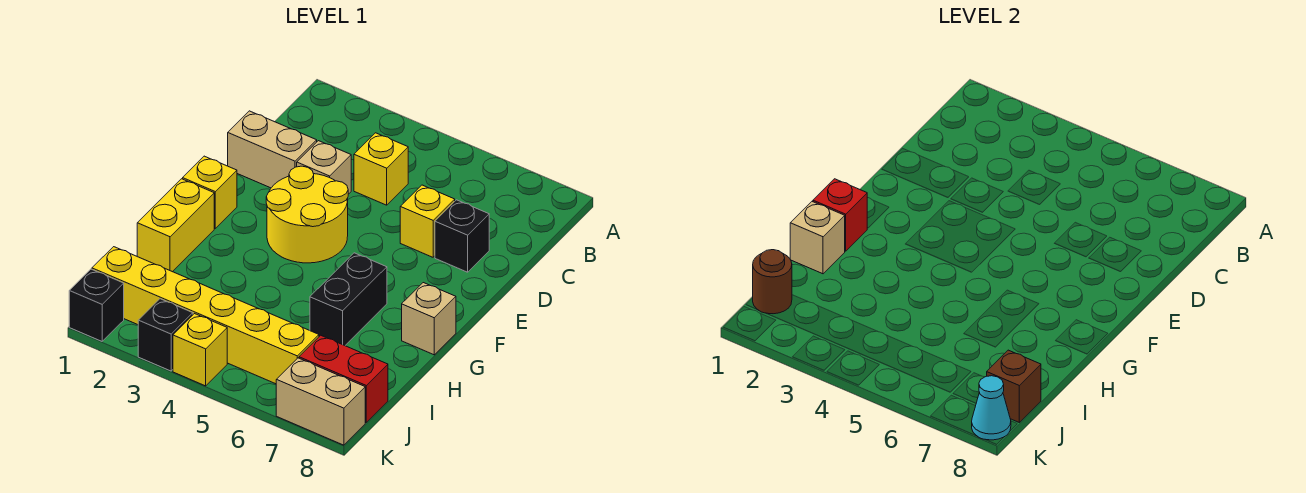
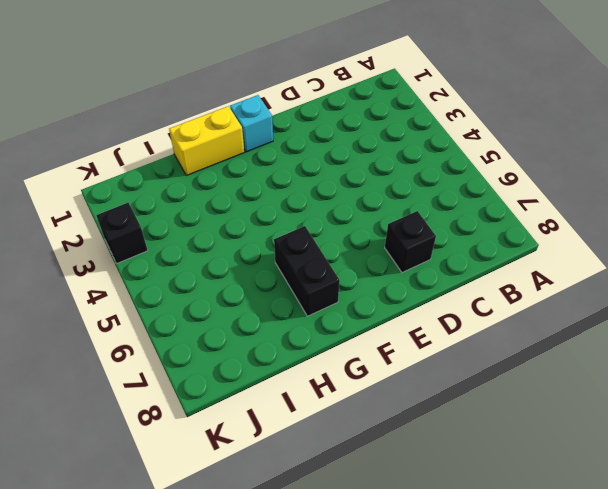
cyan 1x1 brick [230,95,273,152] -> yellow 1x1 brick [183,156,237,228]
black 1x2 brick [274,226,340,316] -> black 1x2 brick turned to [310,253,387,346]
none -> yellow 1x1 brick [354,133,408,205]
none -> tan 1x2 brick [228,111,317,188]
none -> tan 1x1 brick [297,141,351,194]

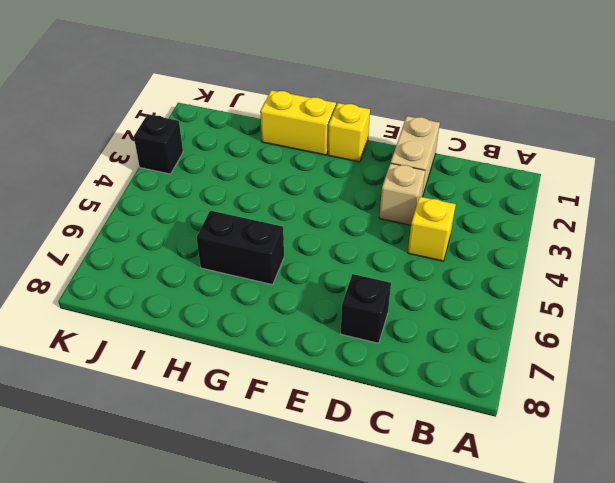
none -> yellow 1x1 brick [400,185,455,257]
none -> yellow 2x2 round brick [266,166,348,263]
none -> tan 1x1 brick [402,283,456,355]

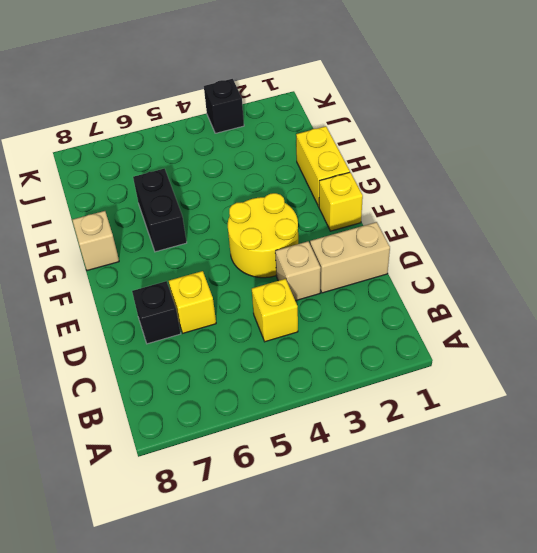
none -> yellow 1x6 brick [92,247,319,384]
none -> red 1x2 brick [299,335,388,422]
none -> black 1x1 brick [69,269,124,341]

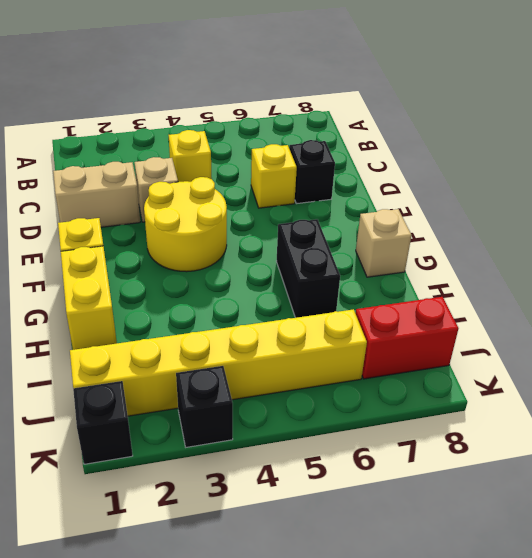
none -> yellow 1x1 brick [173,314,227,386]
none -> tan 1x2 brick [276,358,365,445]
none -> red 1x1 brick [813,179,867,251]

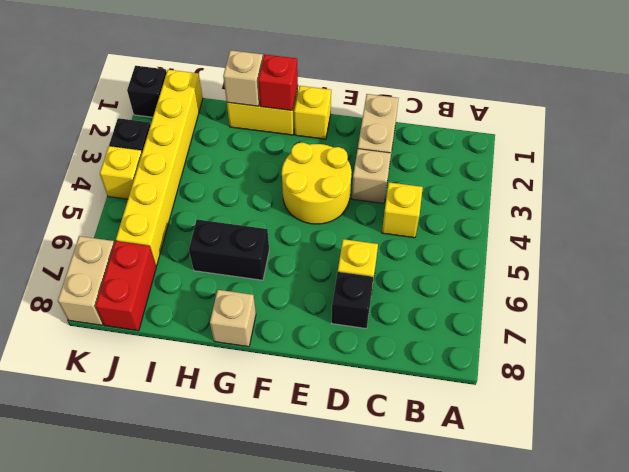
none -> brown 1x1 round brick [753,250,792,314]
none -> brown 1x1 brick [987,350,1041,422]
none -> cyan 1x1 cone [972,376,1011,440]

